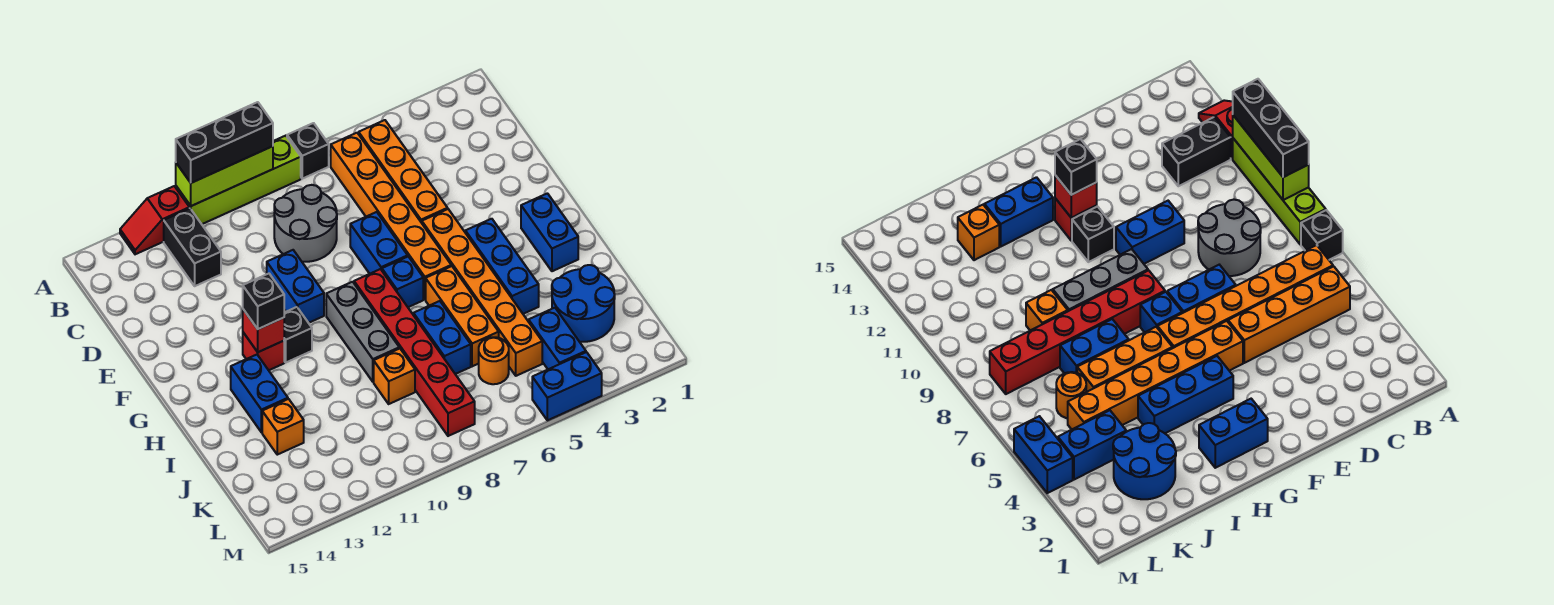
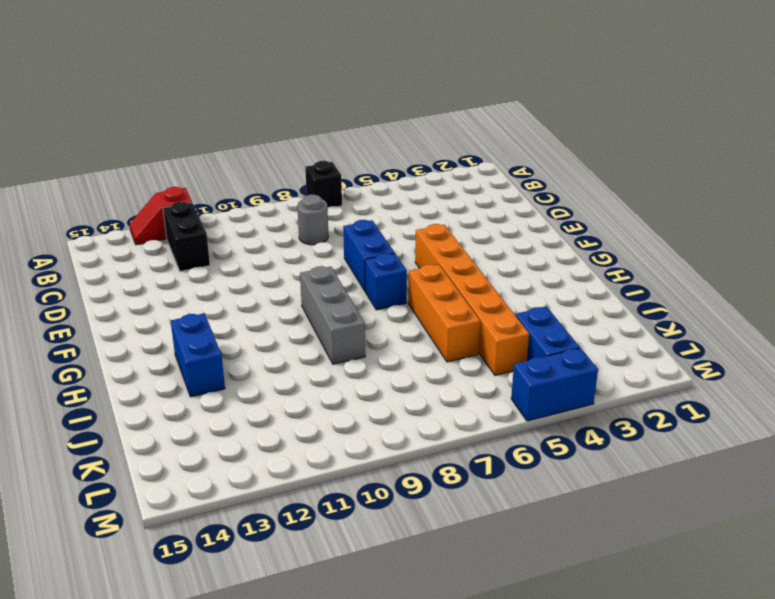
grey 1x1 round brick [297,195,329,245] -> grey 2x2 round brick [274,185,337,262]
none -> lime 1x4 brick [176,136,301,224]
none -> orange 1x4 brick [359,120,448,223]
none -> orange 1x6 brick [331,133,451,299]
none -> blue 1x2 brick [267,250,324,323]

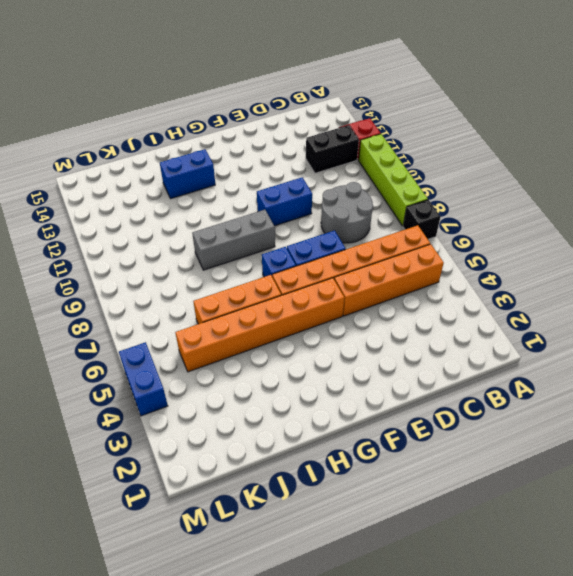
none -> blue 1x2 brick [521,193,578,271]
none -> blue 1x3 brick [465,219,539,314]
none -> red 1x6 brick [354,269,475,436]
none -> black 1x1 brick [284,307,312,362]

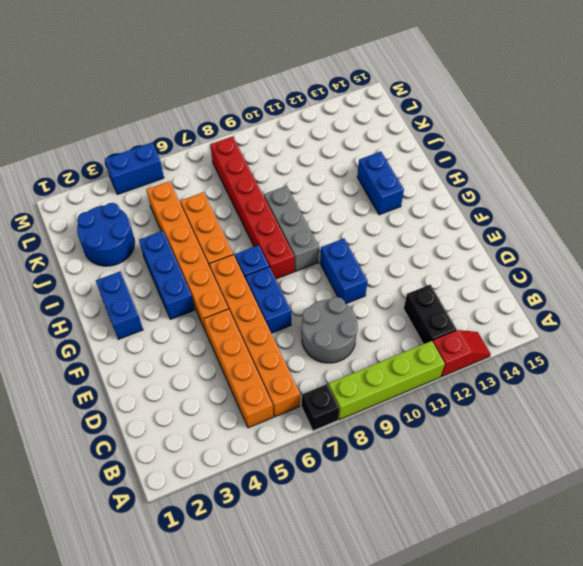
none -> black 1x1 brick [284,307,312,362]
none -> red 1x1 brick [243,333,284,370]
none -> blue 1x2 brick [413,301,471,374]
none -> orange 1x1 brick [374,348,415,404]

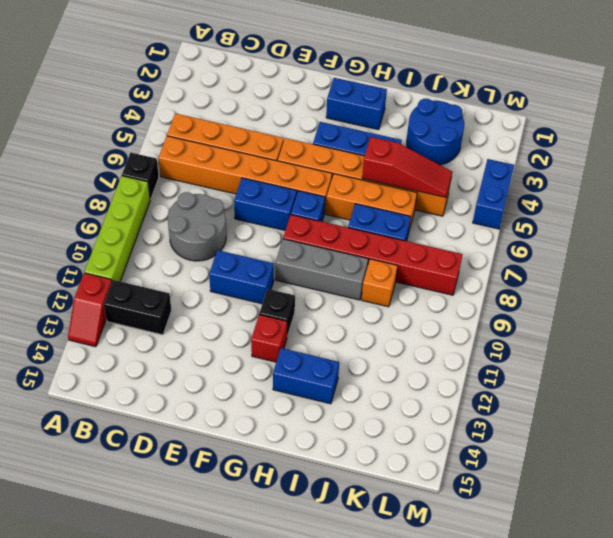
red 1x3 slope [362,137,452,198] -> none
none -> orange 1x1 brick [262,399,304,455]
none -> blue 1x2 brick [529,308,586,369]
none -> orange 1x1 round brick [479,337,509,384]
none -> lime 1x3 brick [176,146,273,206]

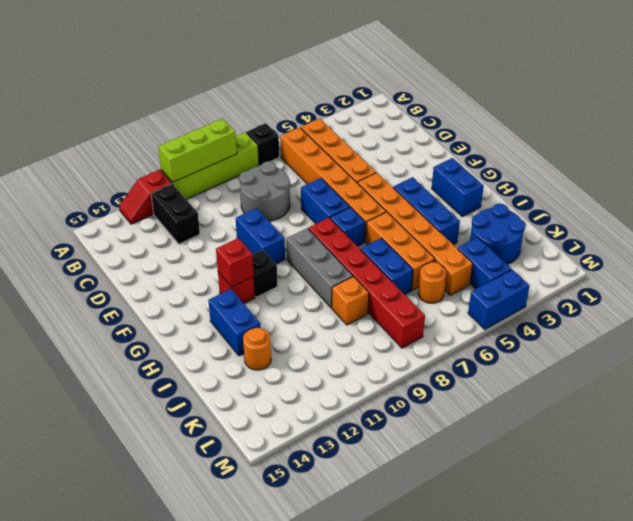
orange 1x1 round brick [243,328,271,370] -> orange 1x1 brick [262,399,304,455]
none -> black 1x3 brick [176,102,273,183]
none -> black 1x1 brick [243,274,284,329]

